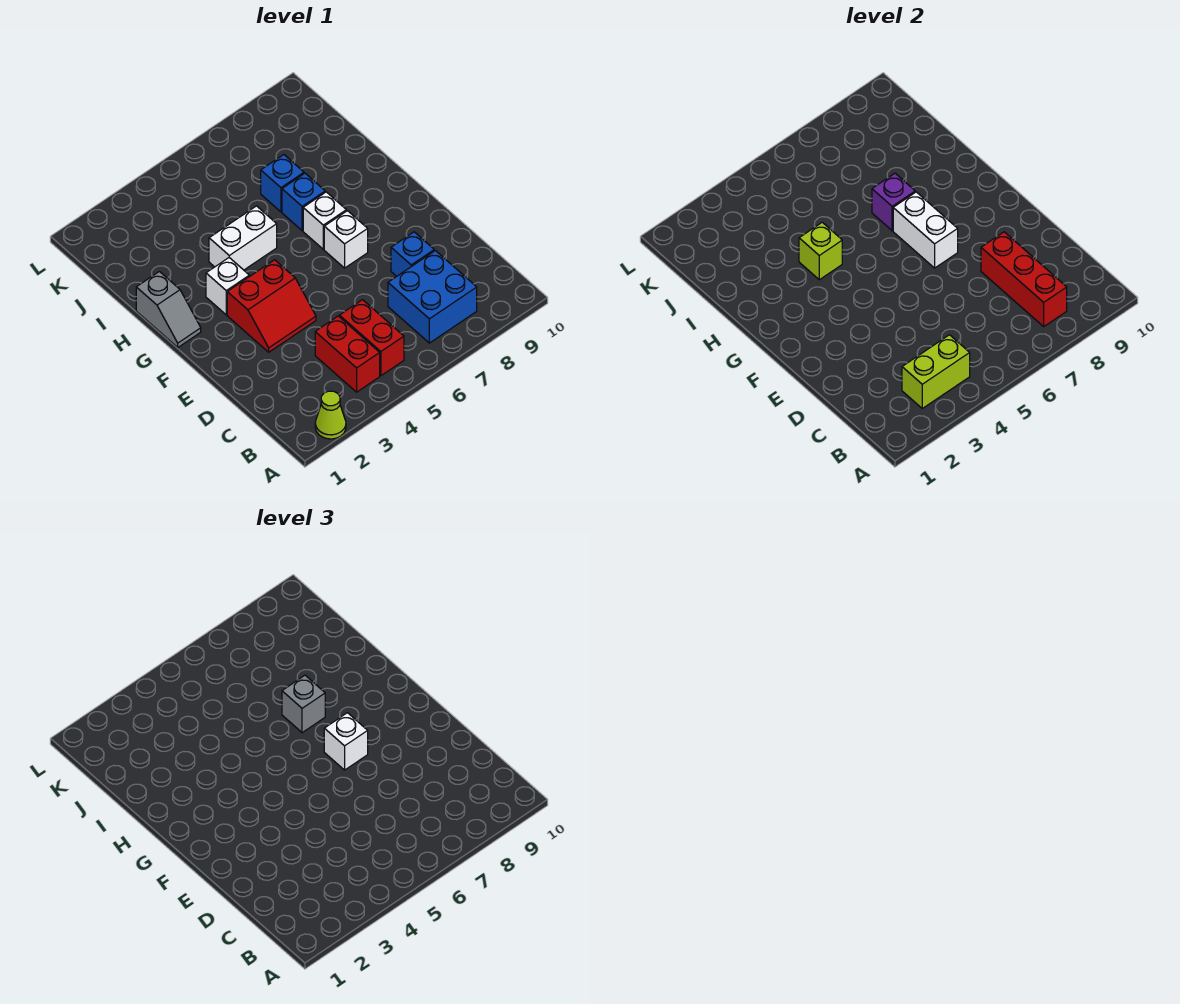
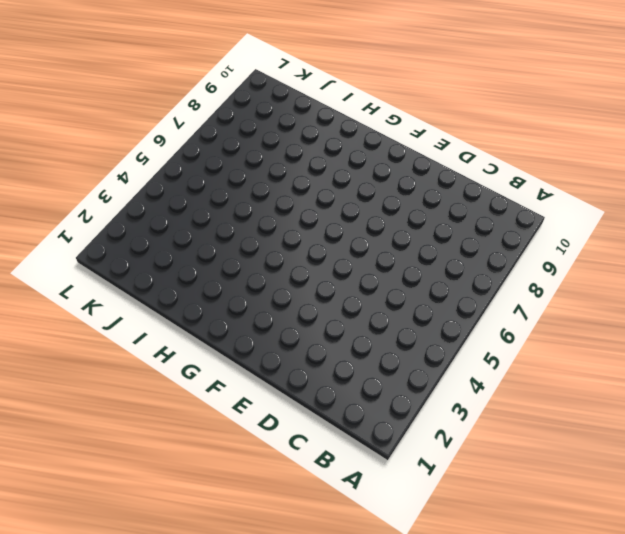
none -> lime 1x1 cone [315,391,346,439]
none -> red 1x2 brick [315,316,380,392]
none -> red 1x2 brick [339,300,404,376]

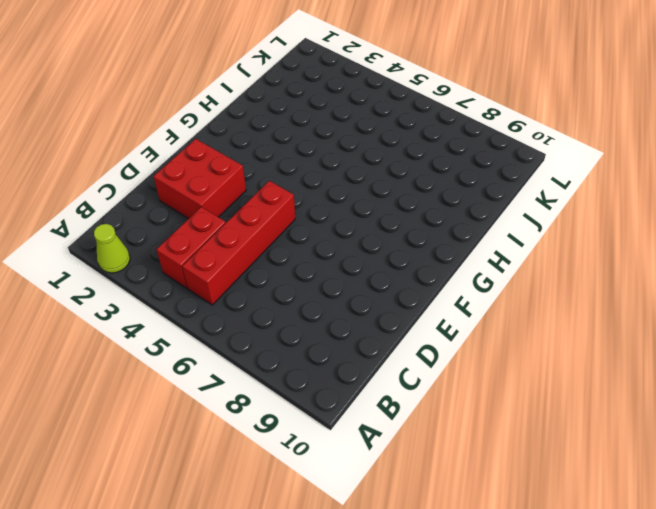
red 1x4 brick [182,181,295,305] -> red 1x2 brick [339,300,404,376]
red 2x2 brick [154,139,246,219] -> red 2x2 slope [227,260,316,352]
none -> blue 2x2 brick [388,251,477,343]
none -> blue 1x1 brick [391,232,434,276]
none -> white 1x1 brick [324,211,368,268]

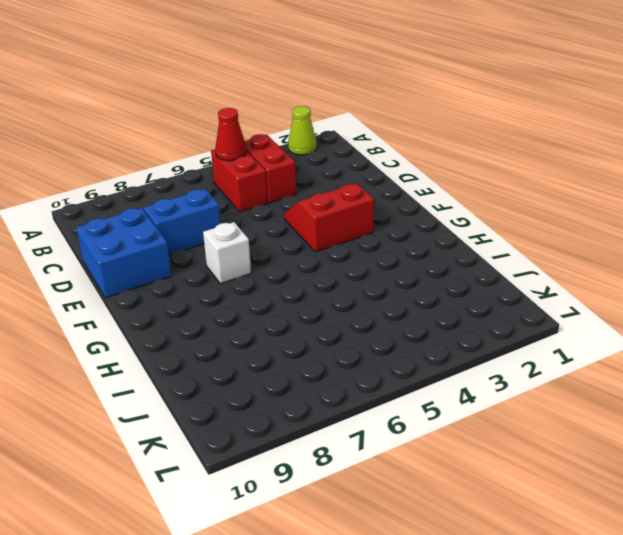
red 1x1 cone [215,108,246,161] -> none
blue 1x2 brick [144,189,221,255] -> blue 1x1 brick [391,232,434,276]
blue 2x2 brick [76,208,172,298] -> blue 2x2 brick moved to [388,251,477,343]
none -> grey 1x2 slope [136,272,201,347]
none -> white 1x1 brick [206,258,249,315]
none -> white 1x1 brick [303,192,346,249]

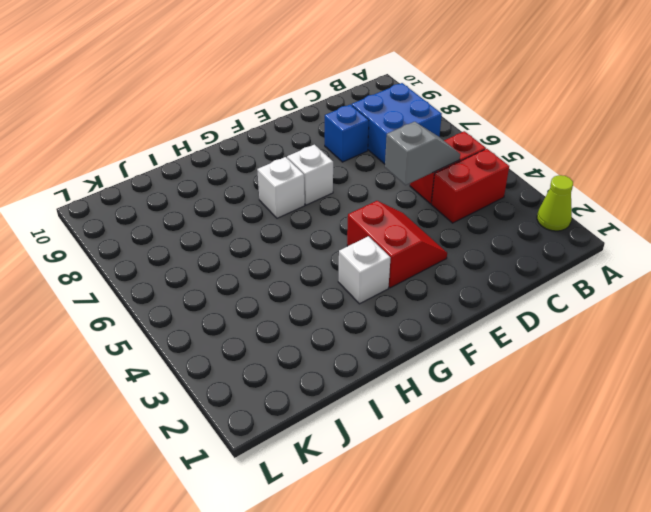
grey 1x2 slope [385,122,460,185] -> grey 1x2 slope moved to [136,272,201,347]
none -> white 1x2 brick [209,206,277,270]
none -> blue 1x1 brick [282,173,325,231]
none -> blue 1x1 brick [261,155,304,212]

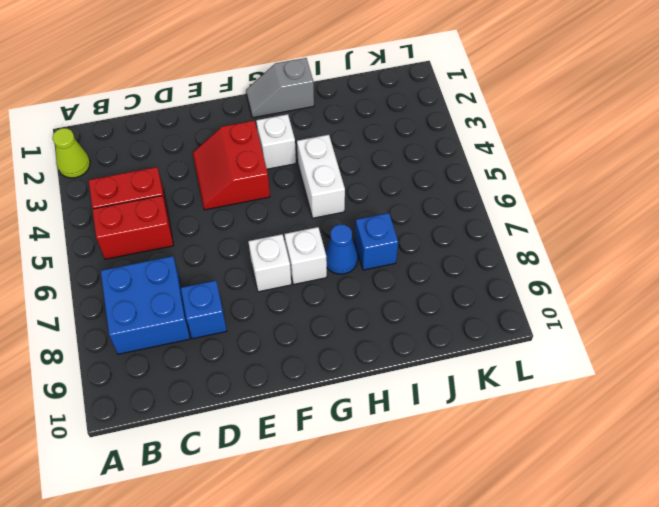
blue 1x1 cone [325,225,358,274] -> blue 1x1 brick [282,173,325,231]
none -> lime 1x2 brick [902,335,970,408]
none -> red 1x3 brick [981,232,1067,326]
none -> white 1x2 brick [893,192,958,268]

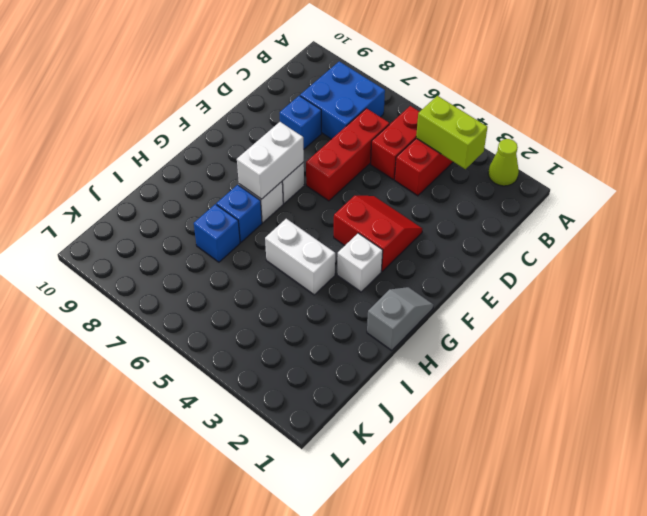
red 1x3 brick [306,108,389,201] -> red 1x3 brick moved to [981,232,1067,326]
none -> lime 1x1 brick [799,222,842,280]
none -> purple 1x1 brick [872,173,915,231]
none -> white 1x1 brick [324,713,368,770]

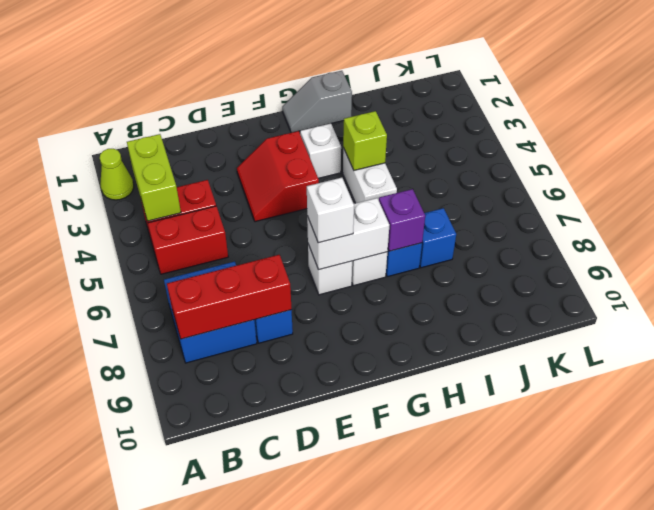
none -> grey 1x1 brick [282,675,325,733]

